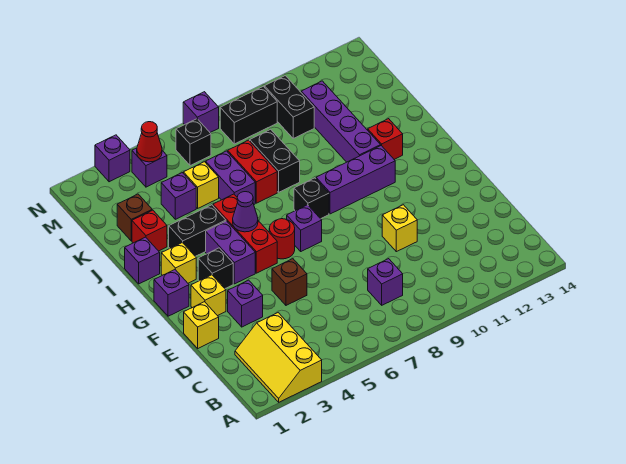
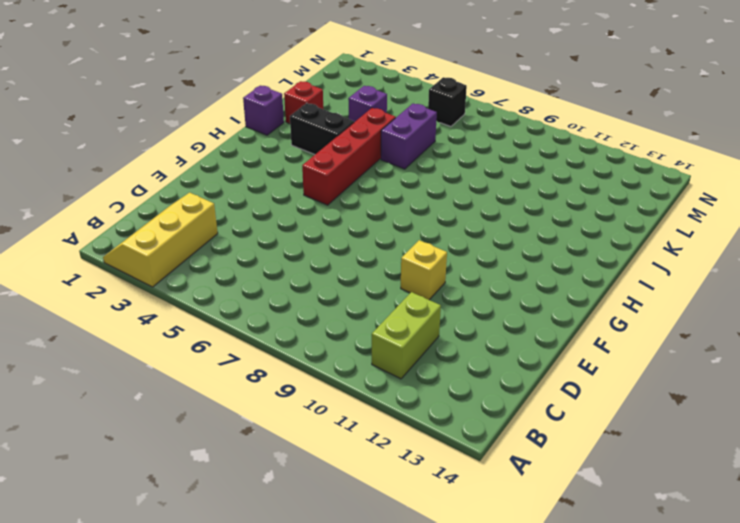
lime 1x2 brick [372,292,441,379] -> none
red 1x4 brick [302,108,396,205] -> red 1x3 brick [213,194,277,273]
none -> purple 1x1 brick [368,259,403,305]
none -> yellow 1x1 brick [184,302,219,348]
none -> purple 1x1 brick [228,280,263,327]
none -> brown 1x1 brick [272,259,307,305]

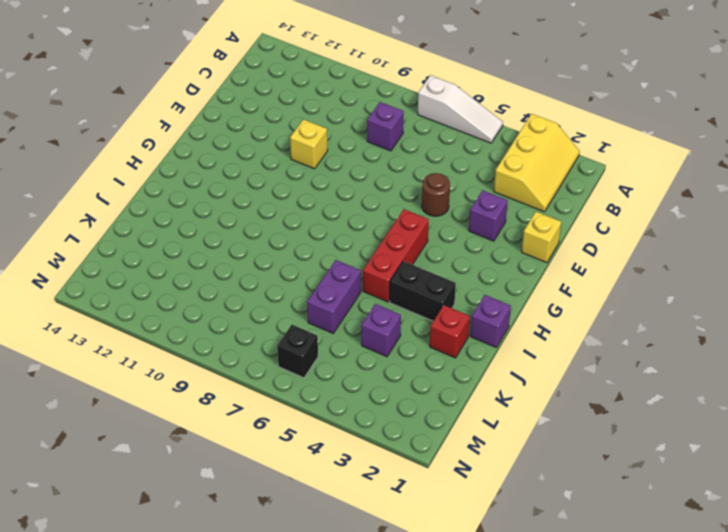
white 1x3 slope [418,75,503,143] -> none
brown 1x1 round brick [422,173,450,216] -> brown 1x1 brick [272,259,307,305]
none -> yellow 1x1 brick [191,275,226,316]
none -> purple 1x1 brick [154,270,189,316]
none -> black 1x1 brick [198,248,233,288]
none -> purple 1x2 brick [206,221,255,284]

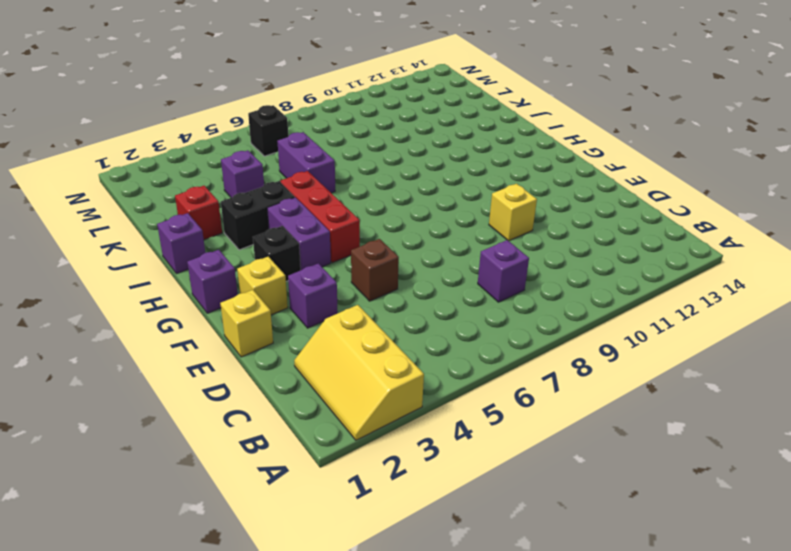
none -> red 1x1 round brick [269,219,295,259]
none -> purple 1x1 brick [287,205,322,251]
none -> yellow 1x1 brick [161,242,196,283]
none -> black 1x1 brick [294,178,329,219]

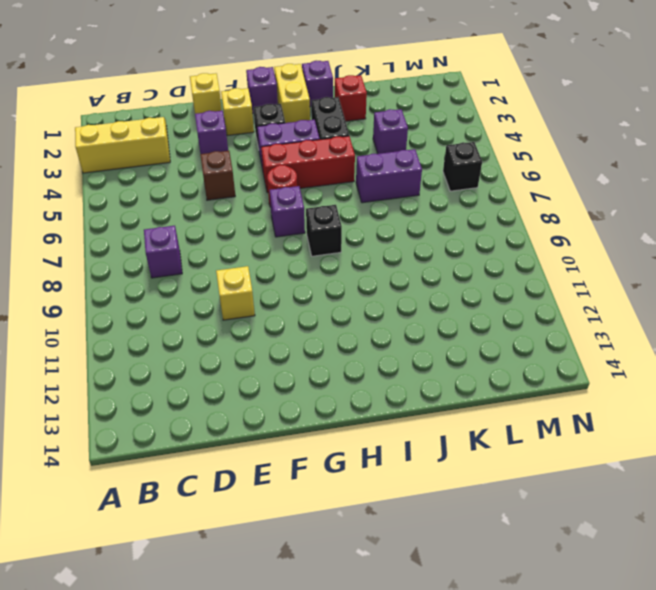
yellow 1x2 brick [274,64,310,123] -> yellow 1x1 brick [161,242,196,283]
none -> purple 1x3 brick [316,146,395,214]
none -> purple 1x4 brick [301,81,381,162]
none -> red 1x1 brick [368,119,403,159]
none -> red 1x2 brick [228,140,277,203]

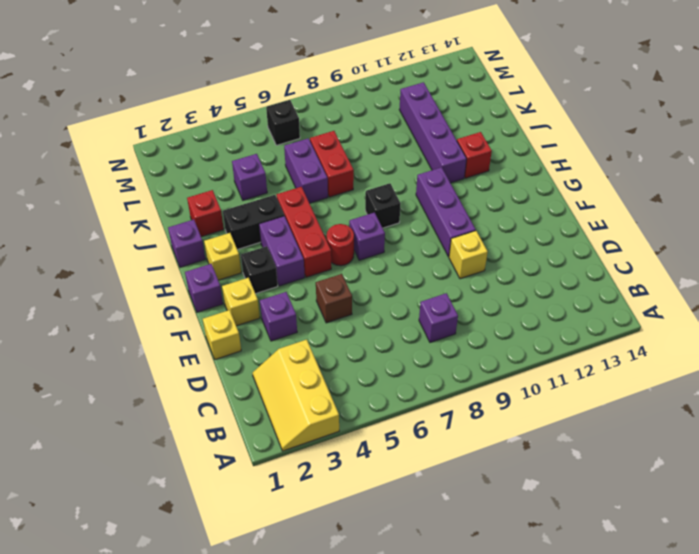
purple 1x3 brick [416,167,476,257] -> purple 1x3 brick turned to [316,146,395,214]
none -> black 1x2 brick [250,129,300,192]
none -> brown 1x1 brick [117,194,152,241]
none -> yellow 1x1 brick [183,162,219,208]
none -> black 1x2 brick [264,76,314,138]

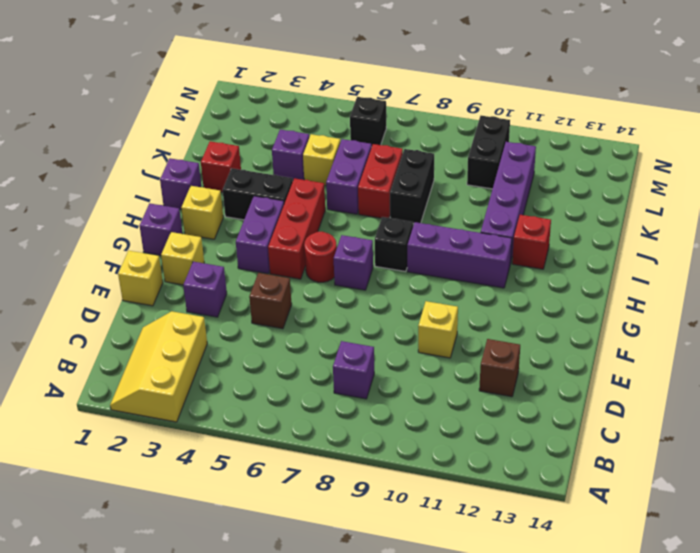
brown 1x1 brick [479,339,520,397] -> brown 1x1 brick moved to [117,194,152,241]
none -> black 1x1 brick [198,248,233,288]
none -> purple 1x1 brick [132,148,167,187]
none -> black 1x2 brick [220,86,277,144]
none -> purple 1x1 brick [95,135,130,182]

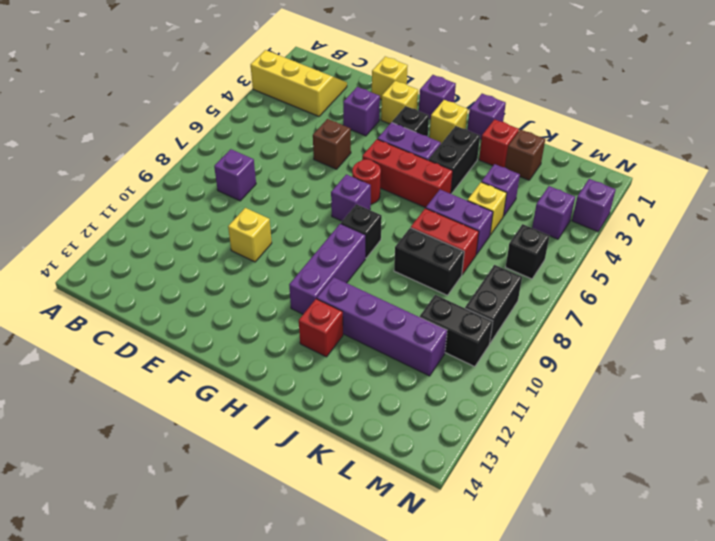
none -> purple 1x1 brick [183,92,219,132]
none -> purple 1x1 cone [233,192,258,232]
none -> red 1x1 cone [137,122,162,162]

